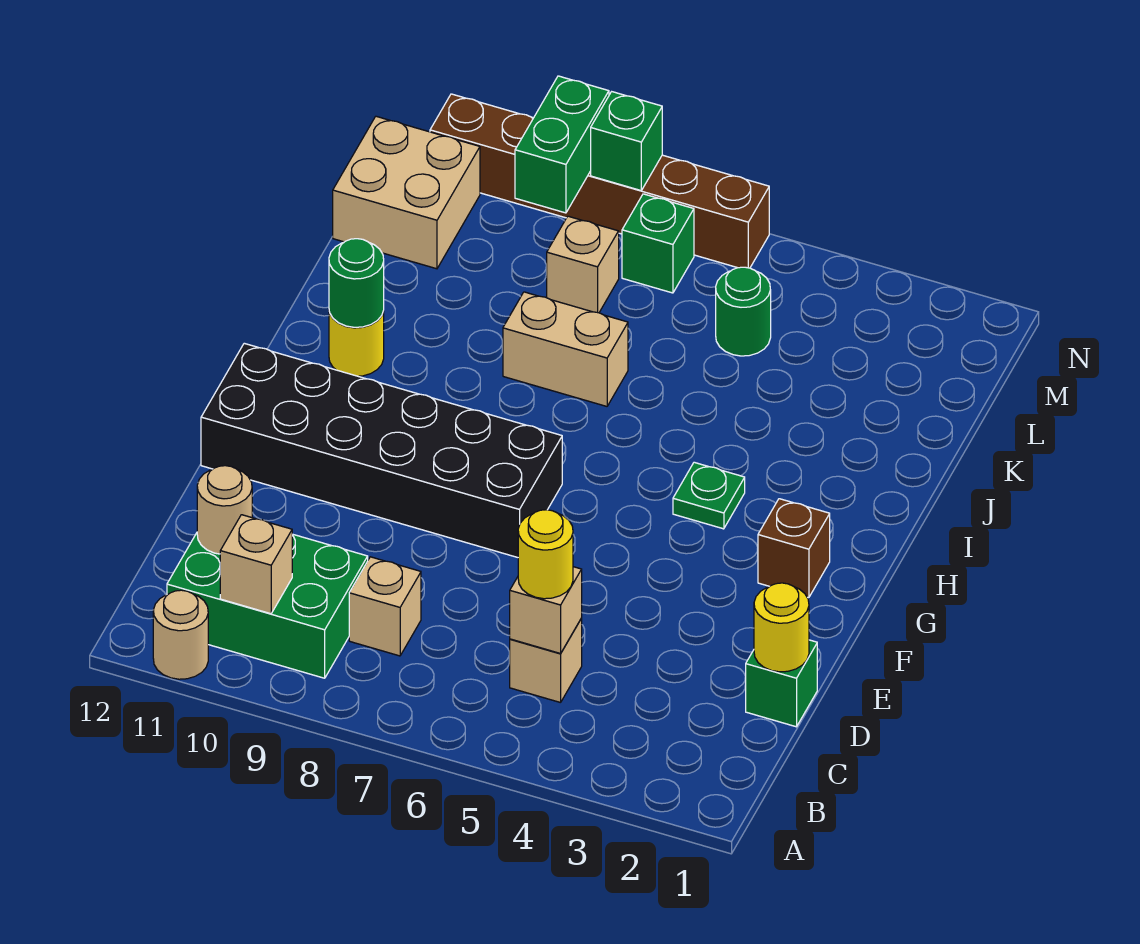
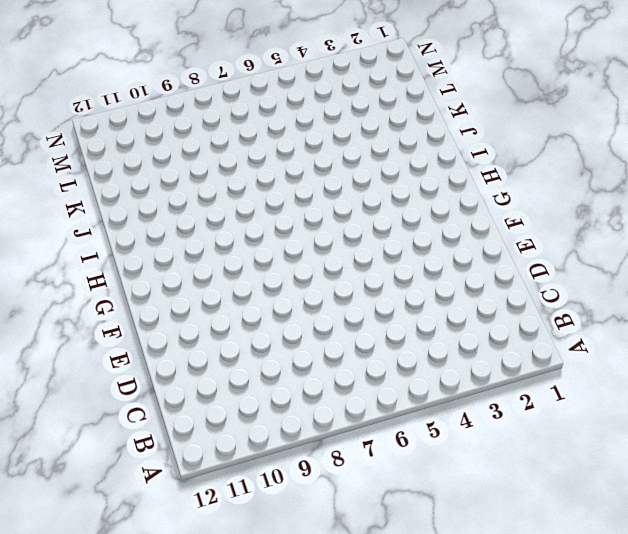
none -> tan 1x1 round brick [153,590,208,679]
none -> green 2x3 brick [167,533,368,678]
none -> tan 1x1 brick [510,618,582,703]

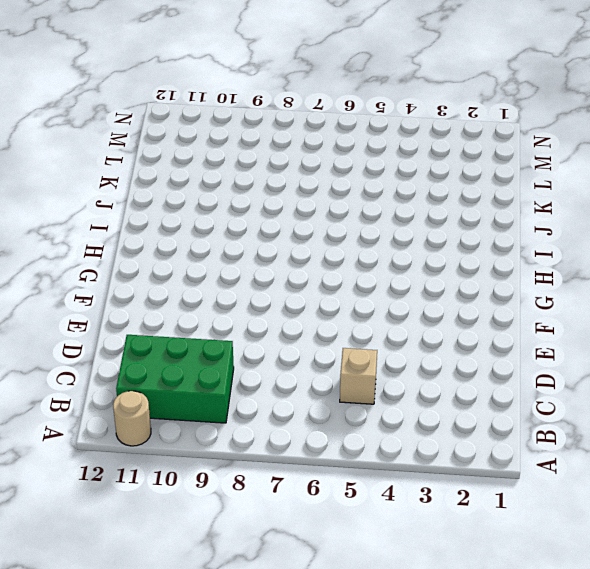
none -> tan 1x1 brick [349,557,421,656]
none -> green 1x1 brick [746,640,817,727]
none -> black 2x6 brick [201,343,562,557]

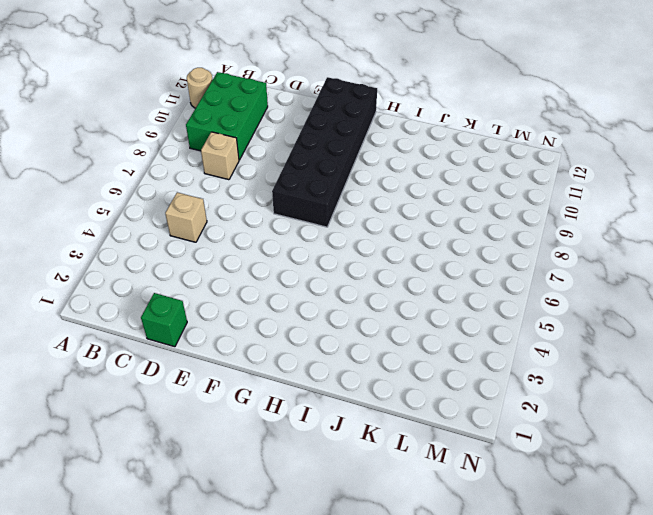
none -> brown 1x1 brick [758,499,830,598]
none -> green 1x1 plate [673,462,745,529]
none -> yellow 1x1 round brick [329,311,384,376]

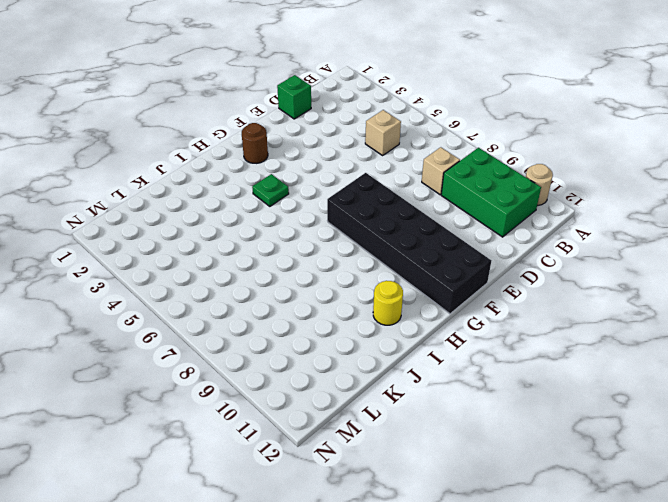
brown 1x1 round brick [242,123,268,163] -> brown 1x1 brick [758,499,830,598]
none -> tan 1x2 brick [503,292,628,406]
none -> green 1x1 round brick [716,267,771,356]
none -> tan 1x1 brick [547,216,619,313]

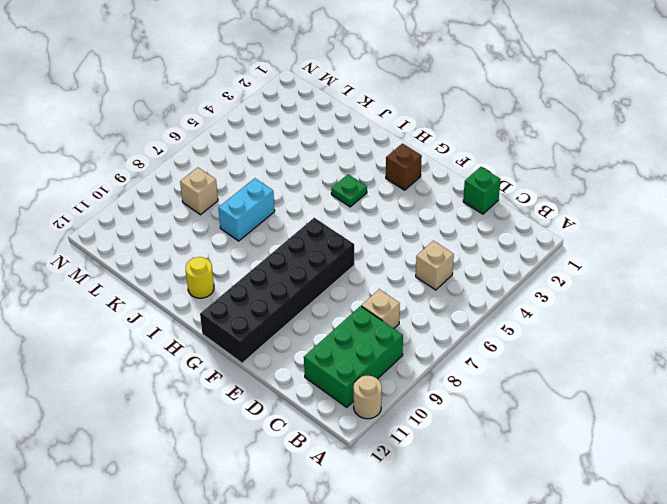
cyan 1x2 brick [218,178,275,241] -> tan 1x2 brick [503,292,628,406]
none -> green 1x1 round brick [716,267,771,356]
none -> tan 2x2 brick [333,116,480,269]
none -> green 1x1 brick [622,194,694,293]

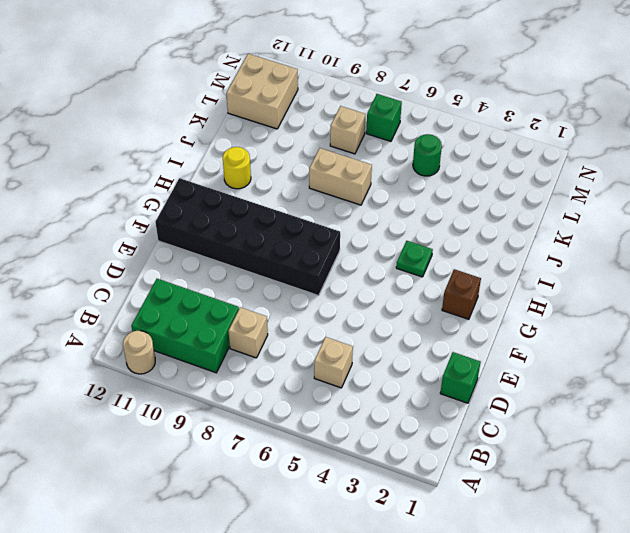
none -> brown 1x6 brick [430,94,769,268]
none -> tan 1x1 brick [220,515,292,614]
none -> tan 1x1 brick [510,567,582,653]

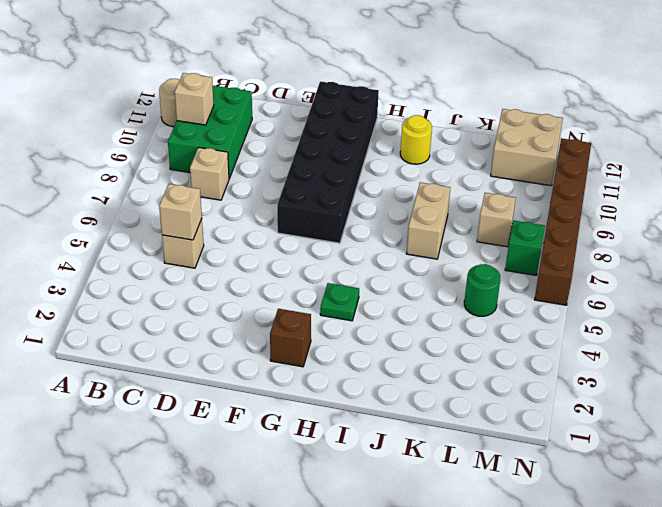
none -> green 1x1 brick [746,640,817,727]
none -> tan 1x1 round brick [197,466,252,554]
none -> yellow 1x1 round brick [754,583,809,672]

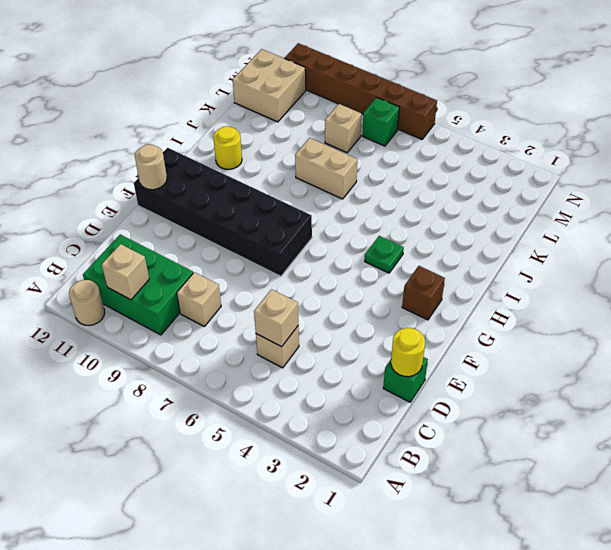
tan 1x1 round brick [135,144,167,190] -> tan 1x1 round brick moved to [197,466,252,554]
none -> green 1x1 round brick [716,267,771,356]
none -> green 1x1 round brick [329,239,384,327]
none -> green 1x2 brick [515,76,609,213]

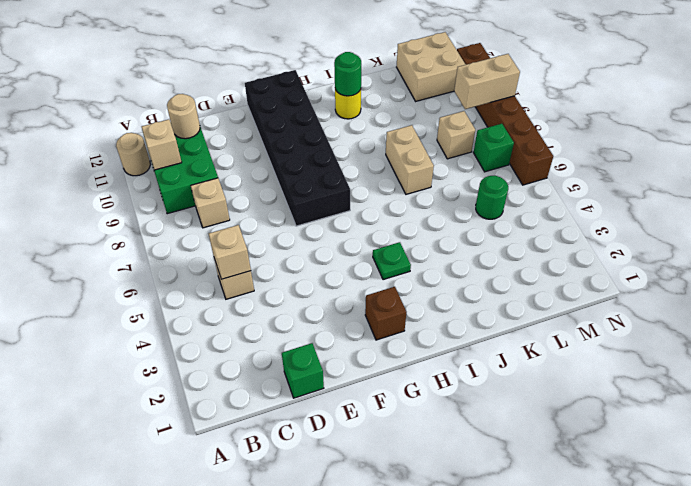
tan 1x2 brick [454,54,520,109] -> green 1x2 brick [515,76,609,213]
none -> yellow 1x1 round brick [754,583,809,672]
none -> green 1x1 brick [591,92,662,190]
none -> yellow 1x1 round brick [518,510,573,599]

